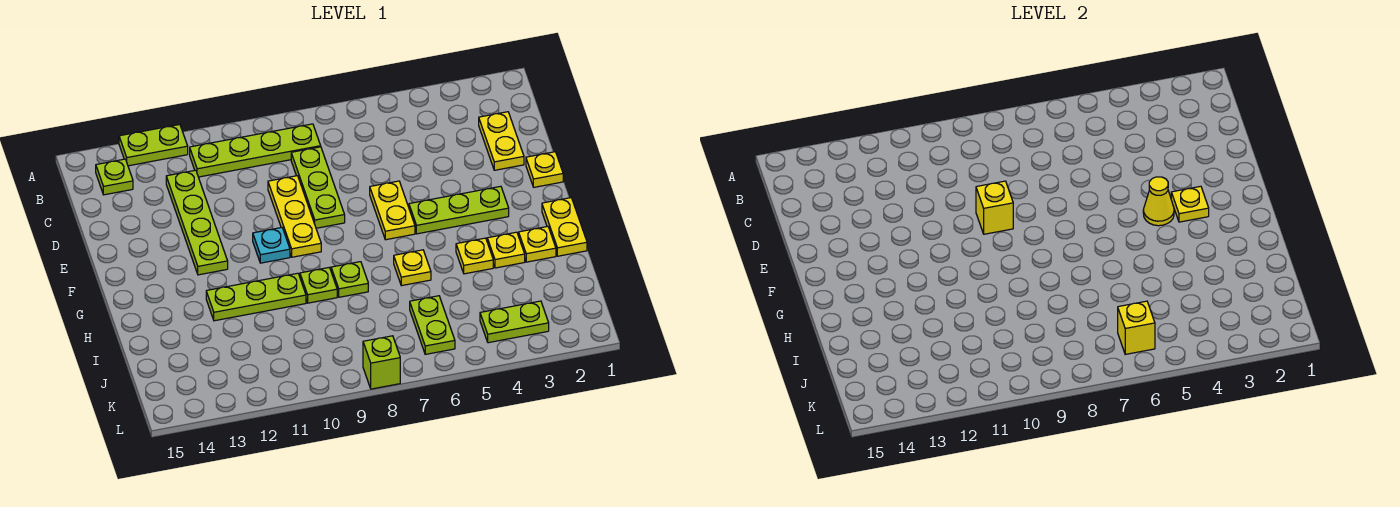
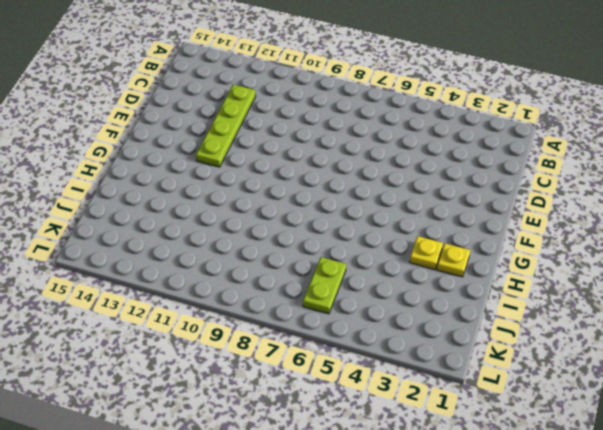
none -> lime 1x2 plate [119,124,188,166]
none -> lime 1x4 plate [190,124,321,177]
none -> lime 1x1 plate [96,159,133,195]

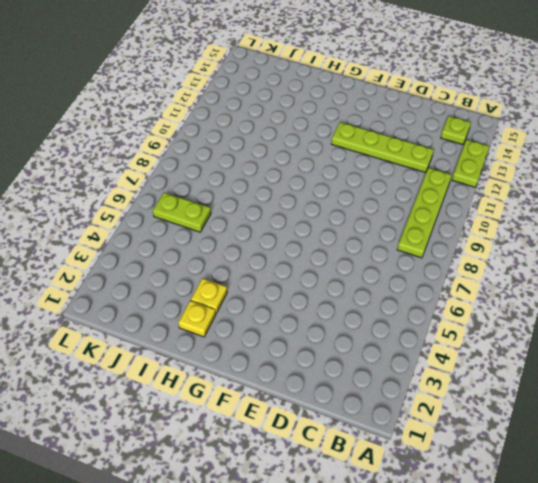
none -> yellow 1x2 plate [479,112,524,170]
none -> lime 1x3 plate [291,147,345,228]
none -> yellow 1x3 plate [268,176,321,257]

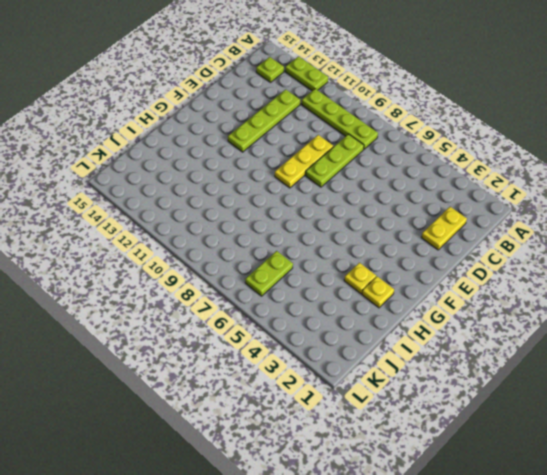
none -> yellow 1x1 plate [526,152,563,187]
none -> yellow 1x2 plate [370,181,415,240]
none -> lime 1x3 plate [409,186,509,234]

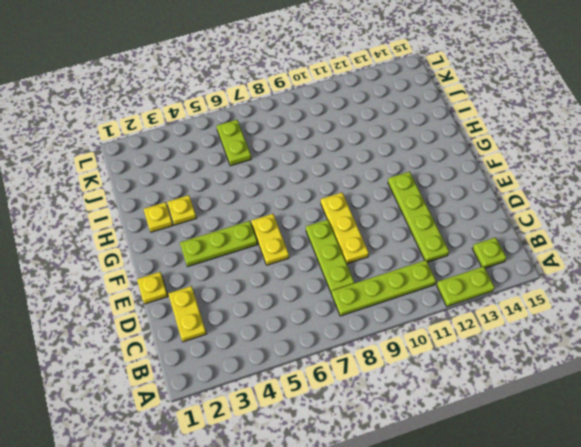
none -> cyan 1x1 plate [253,228,290,263]
none -> yellow 1x2 plate [542,198,587,256]
none -> yellow 1x1 plate [456,238,493,274]

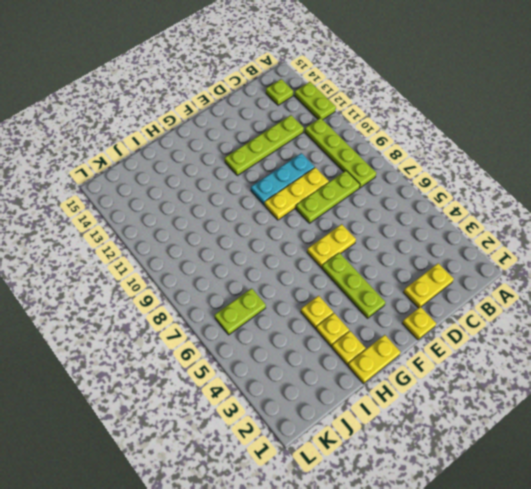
cyan 1x3 plate [251,153,315,205] -> cyan 1x1 plate [253,228,290,263]
none -> yellow 1x1 plate [394,250,431,286]
none -> lime 1x1 plate [331,262,368,297]
none -> lime 1x1 plate [300,268,337,303]

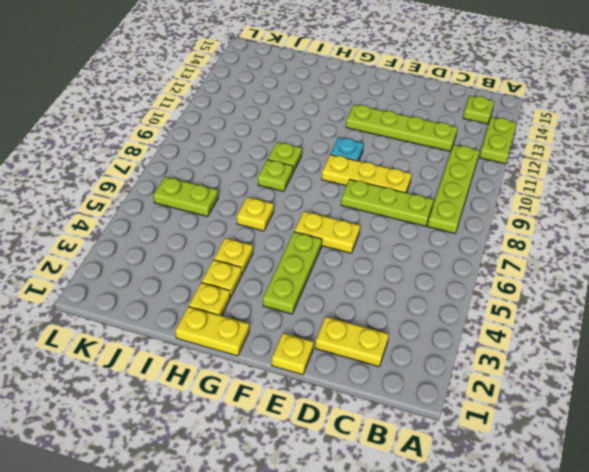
none -> lime 1x3 plate [206,273,306,321]
none -> lime 1x2 plate [480,301,549,343]
none -> lime 1x1 brick [363,336,400,389]

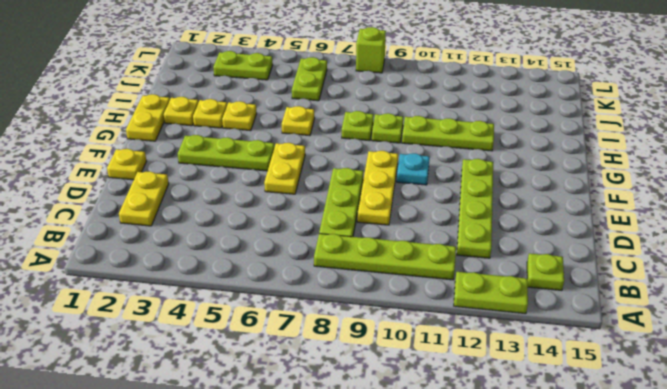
none -> yellow 1x1 brick [976,181,1013,234]
none -> yellow 1x1 plate [1171,186,1209,222]
none -> yellow 1x1 cone [1143,177,1174,226]

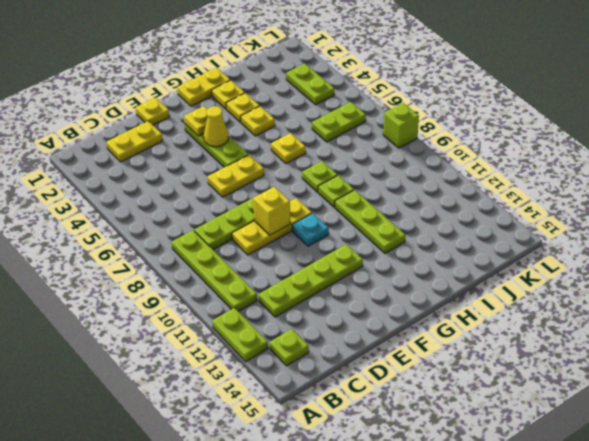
none -> yellow 1x1 brick [1118,301,1155,354]

